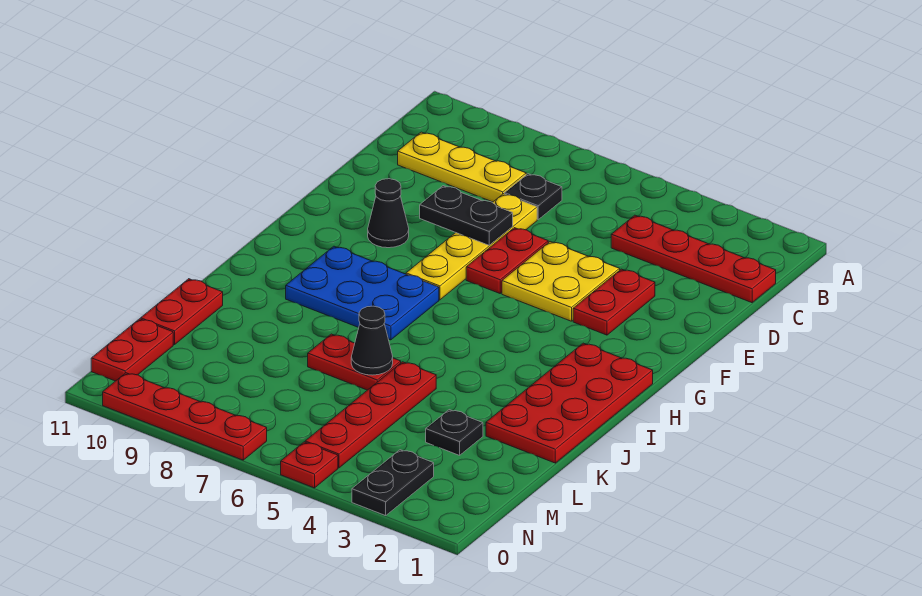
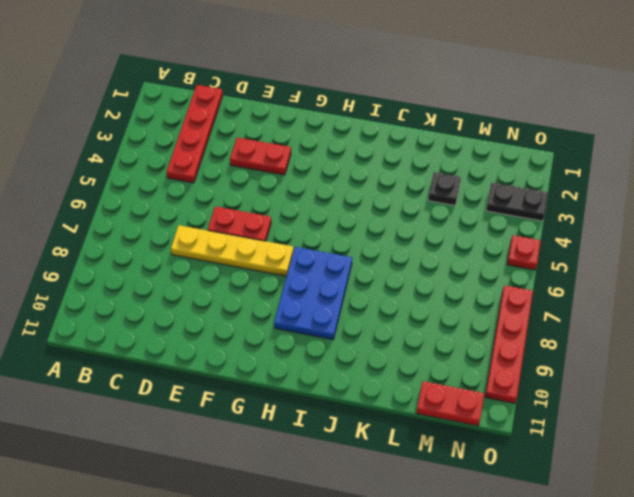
none -> black 1x1 plate [505,174,562,219]
none -> yellow 1x3 plate [398,132,526,202]
none -> yellow 2x2 plate [502,242,620,321]

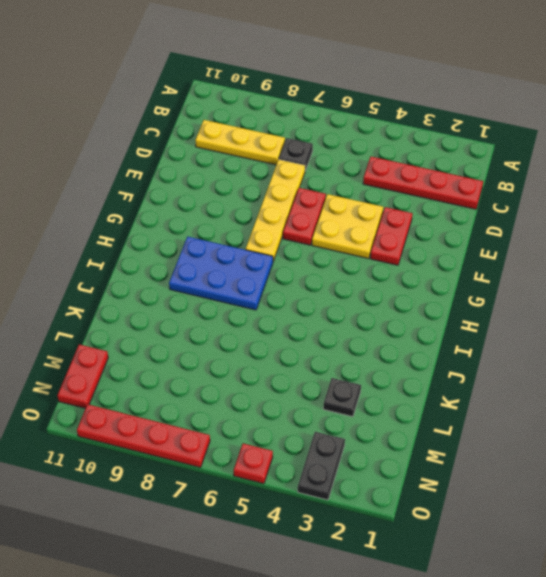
none -> black 1x1 cone [368,179,409,248]
none -> red 2x4 plate [486,343,653,463]
none -> red 1x4 plate [305,362,436,468]

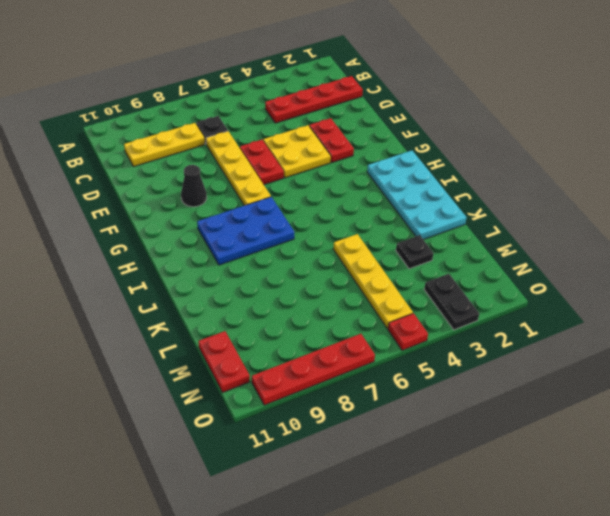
cyan 2x4 plate [367,151,466,240] -> red 2x4 plate [486,343,653,463]
yellow 1x4 plate [333,234,413,329] -> red 1x4 plate [305,362,436,468]
none -> red 1x2 plate [308,334,401,390]
none -> red 1x2 plate [141,279,223,345]
none -> black 1x2 plate [420,186,513,245]

